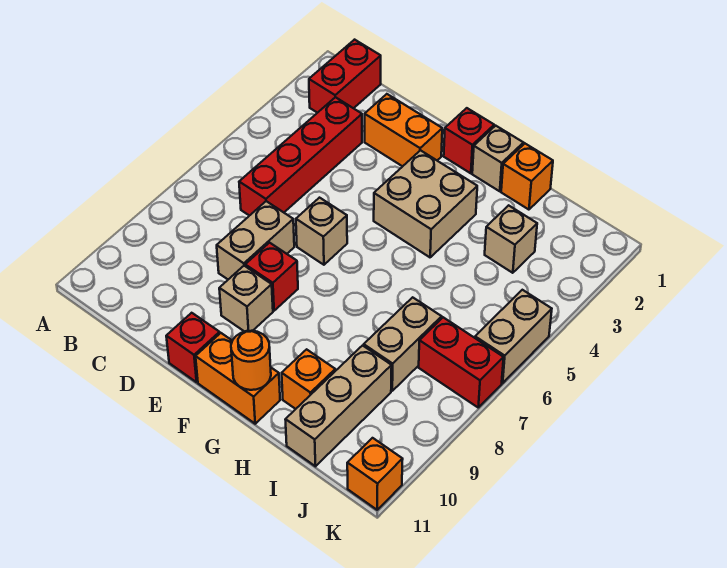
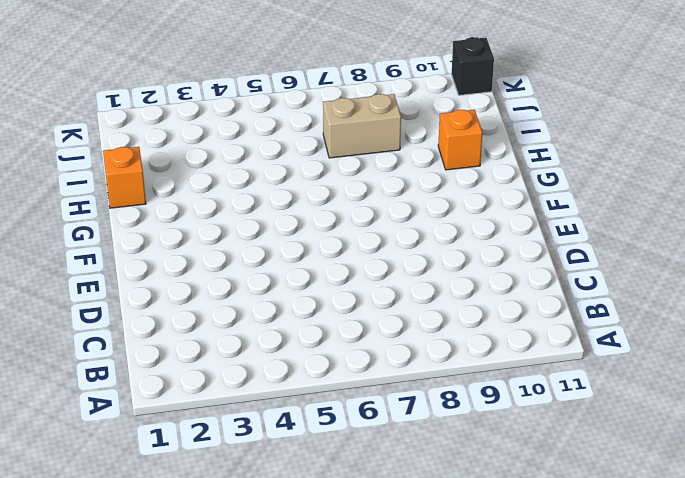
black 1x1 brick [452,37,494,95] -> orange 1x1 brick [347,438,403,510]
none -> red 1x2 brick [309,40,381,113]
none -> red 1x4 brick [239,97,362,216]
none -> orange 1x2 brick [365,94,442,166]

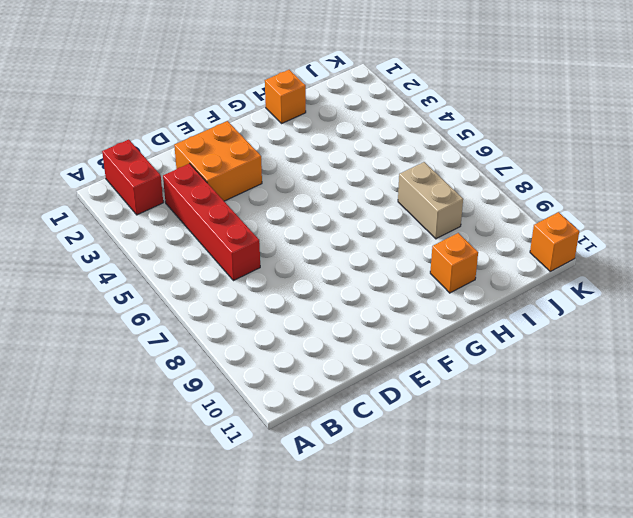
orange 2x2 brick [174,121,262,201] -> orange 1x2 brick [365,94,442,166]
none -> tan 1x2 brick [217,201,294,279]
none -> tan 1x1 brick [296,198,347,265]
none -> red 1x1 brick [245,243,298,311]

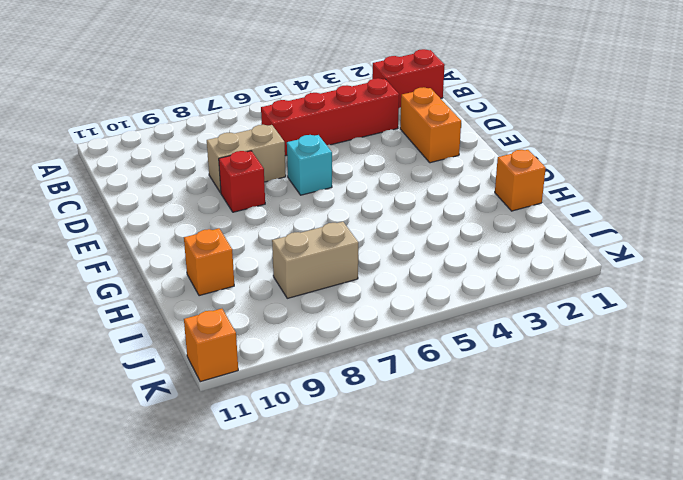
cyan 1x1 brick [287,135,332,195] -> tan 1x1 brick [296,198,347,265]
none -> tan 1x1 brick [219,266,273,332]
none -> red 1x1 brick [166,313,220,382]
none -> red 1x1 brick [444,108,494,173]

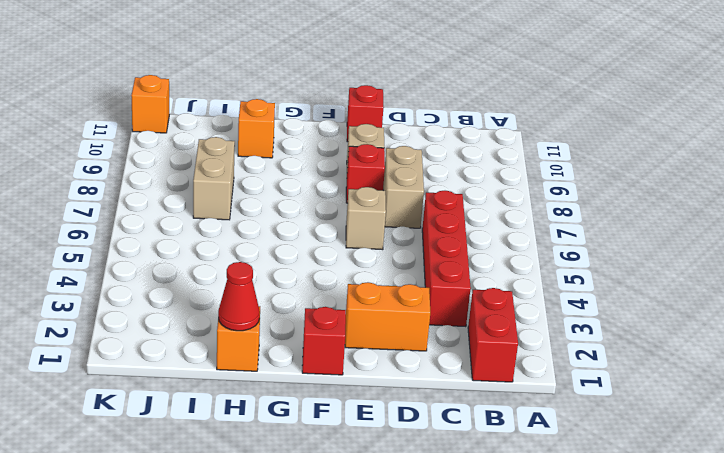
red 1x1 cone [218,262,260,331] -> none
none -> tan 2x2 brick [374,150,477,257]
none -> orange 1x2 brick [196,333,280,424]
none -> tan 1x1 brick [472,126,523,191]

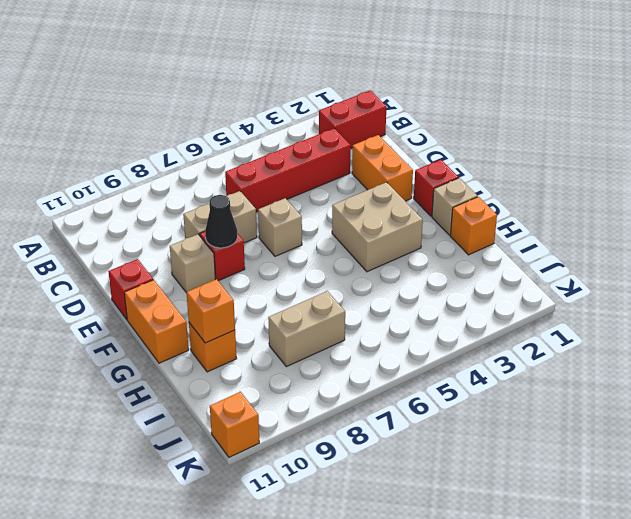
black 1x1 cone [205,195,238,248] -> none
orange 1x1 brick [186,279,235,343] -> none
none -> tan 1x1 brick [485,205,537,273]
none -> tan 1x3 brick [285,346,392,466]
none -> red 1x2 brick [419,317,504,407]

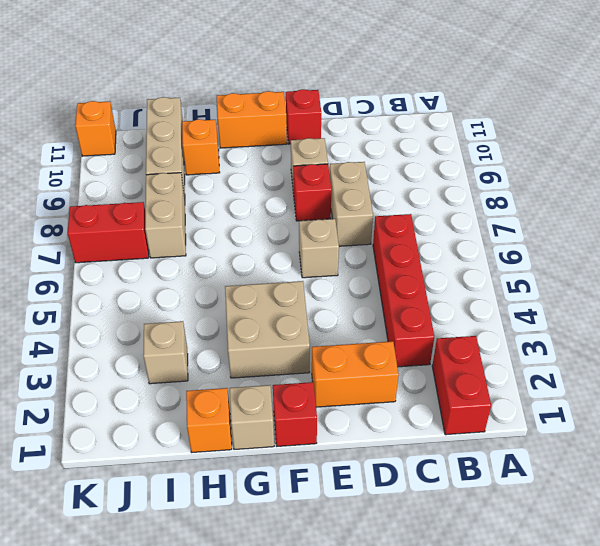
none -> tan 1x2 brick [475,290,552,383]
none -> orange 1x1 round brick [231,331,271,390]

